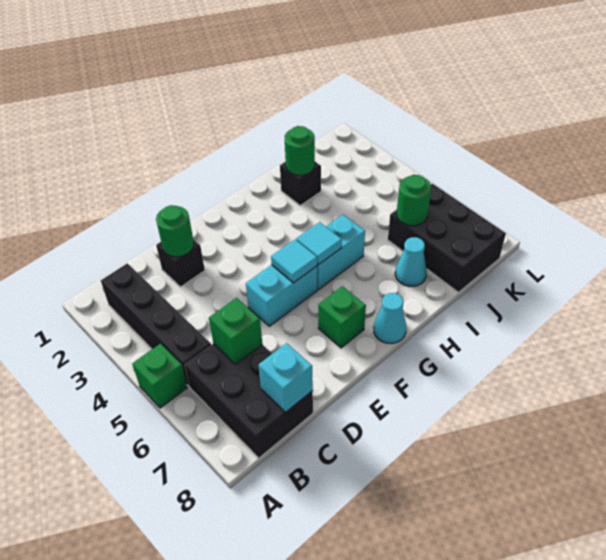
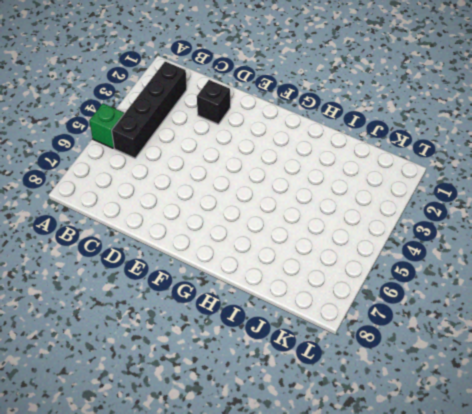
none -> black 2x3 brick [185,343,313,458]
none -> cyan 1x2 brick [246,265,317,326]
none -> green 1x1 brick [318,286,366,348]

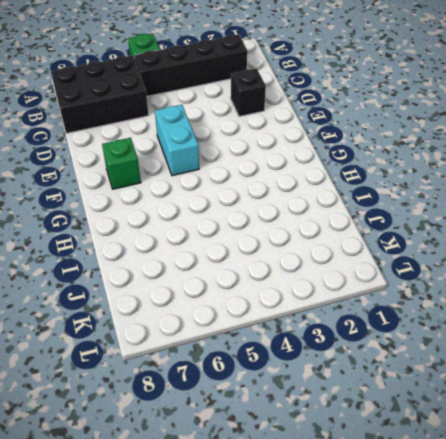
none -> cyan 1x2 brick [317,215,365,289]
none -> cyan 1x1 cone [374,293,406,344]
none -> black 1x1 brick [280,162,321,205]

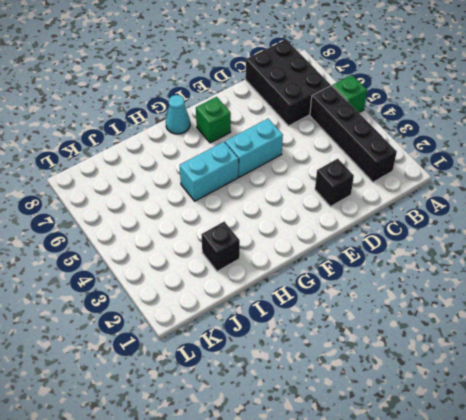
none -> cyan 1x1 cone [395,237,427,286]
none -> black 2x3 brick [388,184,506,292]
none -> green 1x1 brick [209,298,262,364]

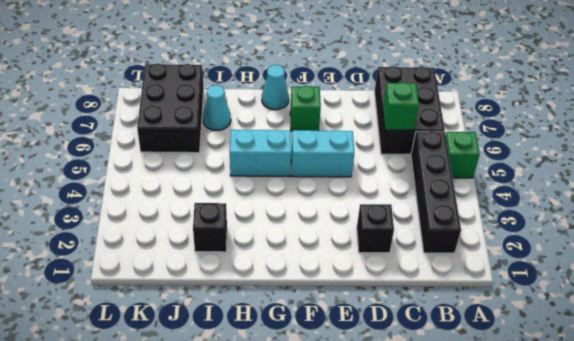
none -> cyan 1x1 brick [259,343,313,412]
none -> green 1x1 round brick [156,205,194,257]
none -> cyan 1x1 tile [271,240,317,283]

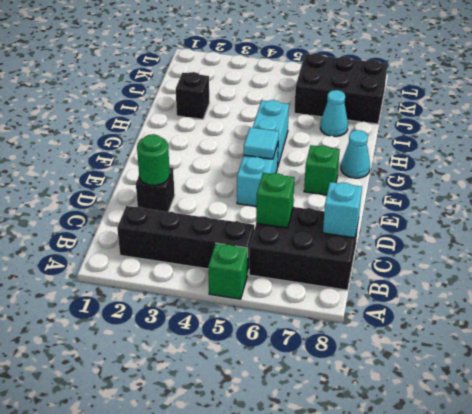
none -> cyan 1x1 tile [296,222,342,265]
none -> green 1x1 round brick [285,126,315,175]
none -> green 1x1 round brick [397,175,431,226]

